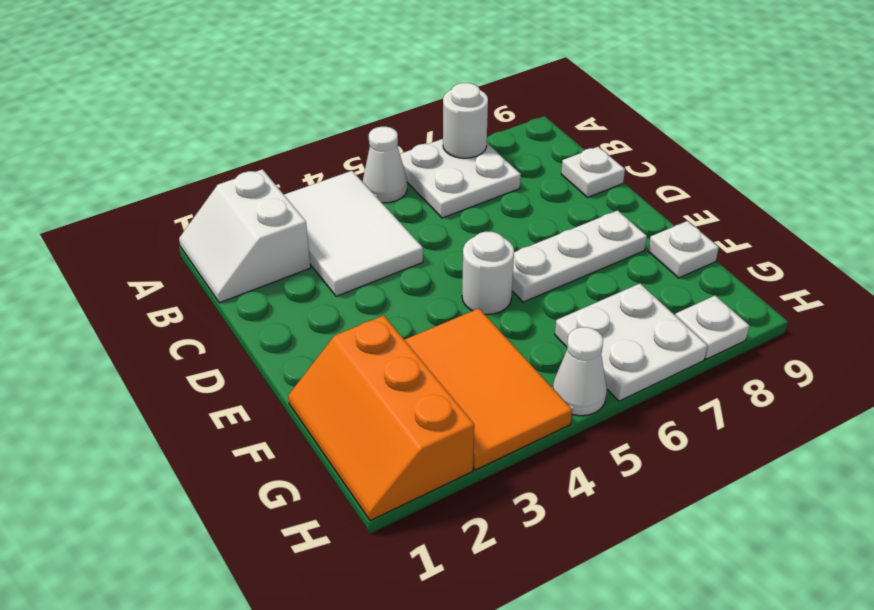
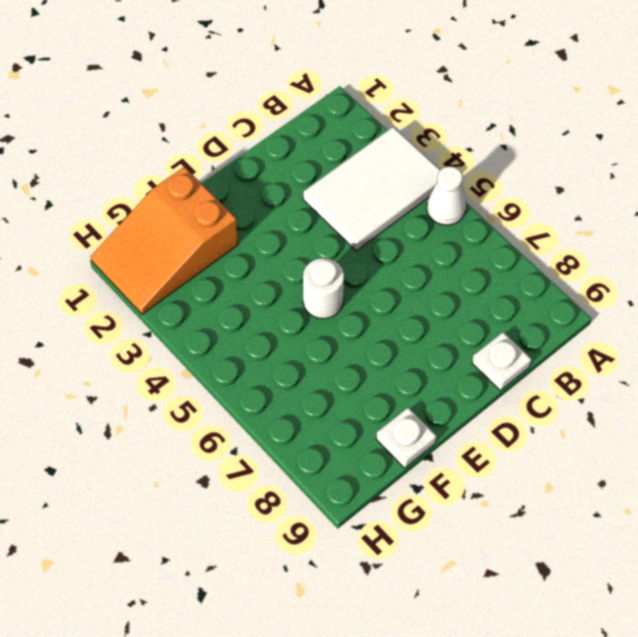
orange 2x3 slope [91,167,238,314] -> orange 2x3 slope turned to [288,316,474,521]
none -> white 2x2 slope [179,169,310,303]
none -> white 2x2 plate [400,139,521,218]
none -> white 1x3 plate [512,210,647,302]

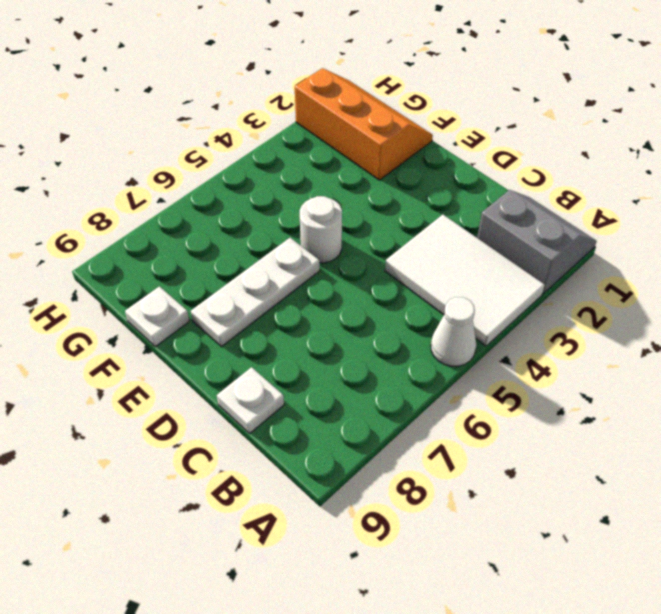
grey 2x2 slope [477,190,597,294] -> white 2x2 slope [179,169,310,303]
none -> white 2x2 plate [400,139,521,218]
none -> orange 2x3 tile [405,309,572,470]
none -> white 2x2 plate [555,284,707,401]

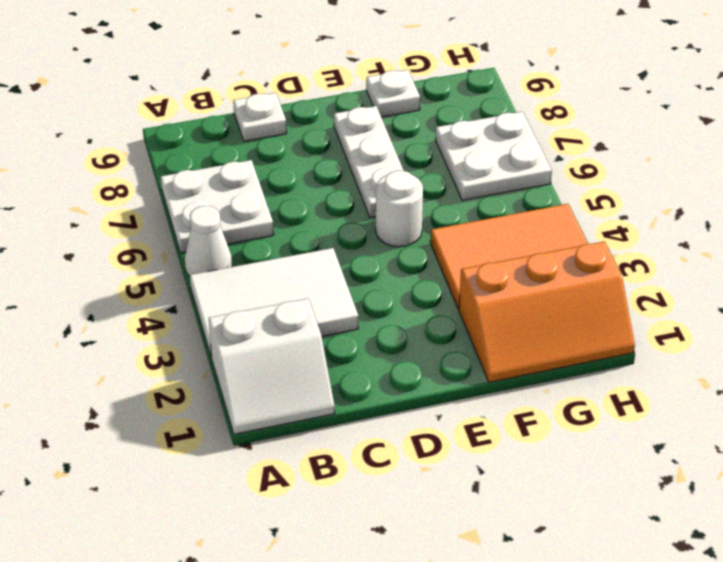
none -> white 1x1 cone [553,327,607,416]
none -> white 1x1 plate [675,296,749,359]
none -> white 1x1 round brick [443,83,488,158]

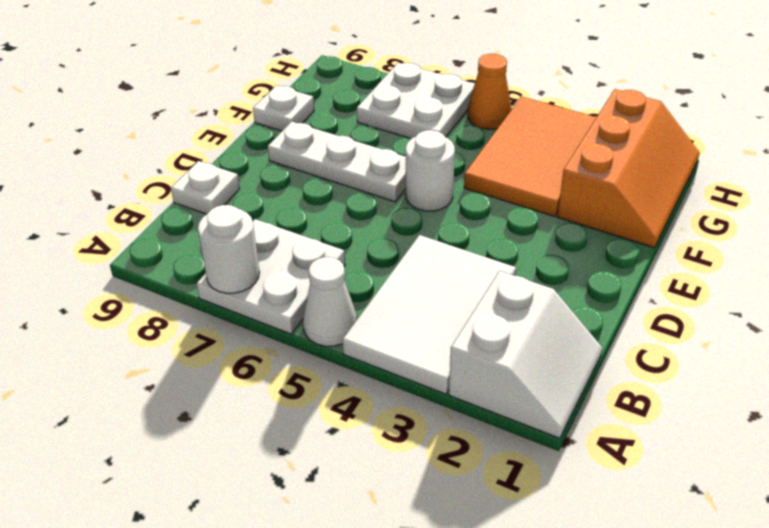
orange 1x1 cone [468,54,512,129] -> white 1x1 cone [553,327,607,416]
none -> white 1x1 plate [675,296,749,359]

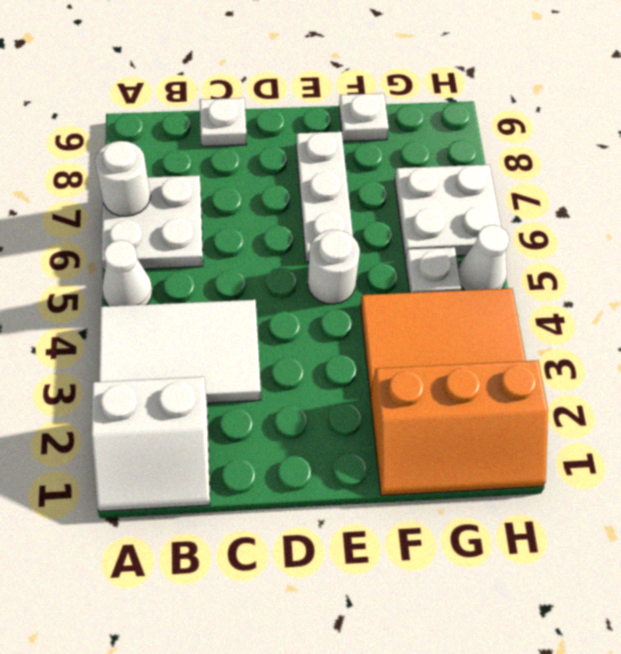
white 1x1 plate [405,247,461,293] -> white 1x1 plate moved to [675,296,749,359]

